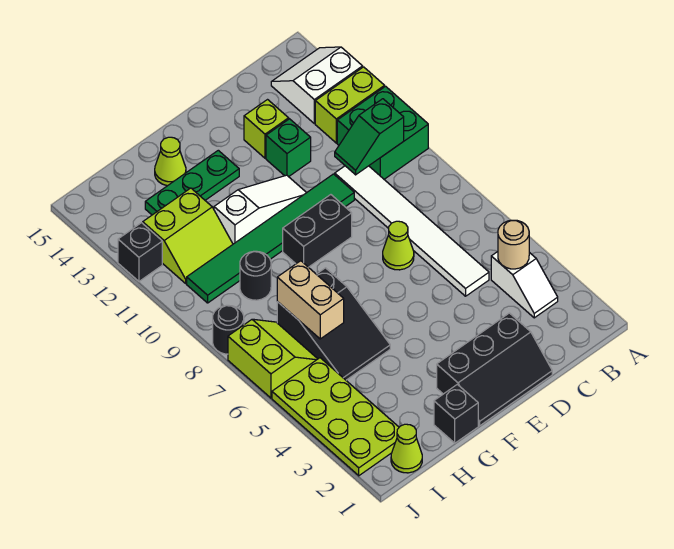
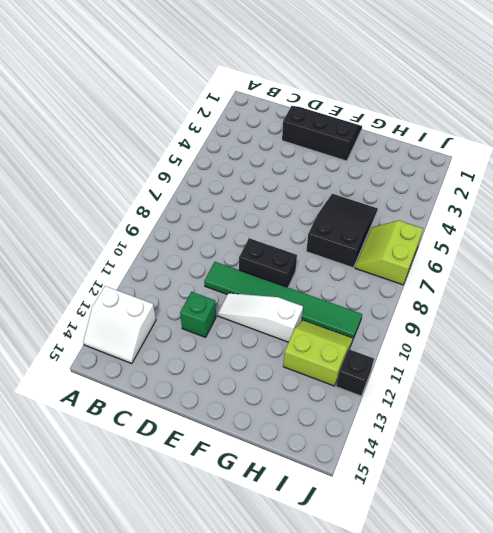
none -> green 2x2 brick [337,86,428,179]
none -> lime 1x2 brick [315,67,385,143]
none -> white 1x2 slope [491,252,558,318]

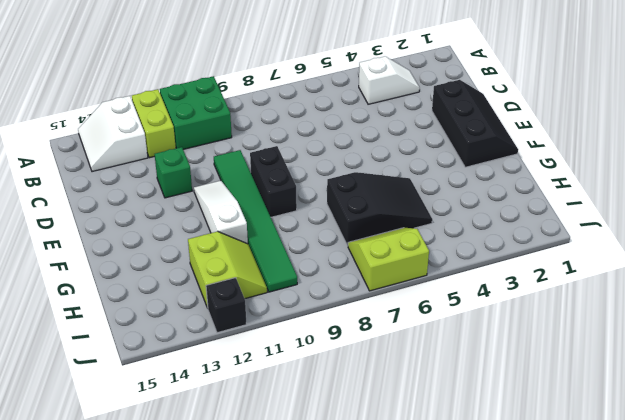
none -> white 1x6 tile [335,166,489,296]
none -> lime 1x1 cone [383,221,414,270]
none -> lime 1x1 brick [244,100,289,158]

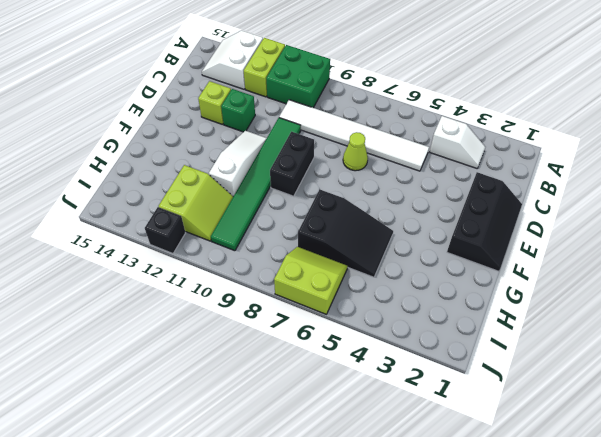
none -> green 1x3 plate [145,150,239,215]
none -> black 1x1 brick [434,384,478,443]
none -> lime 1x1 cone [155,137,186,186]

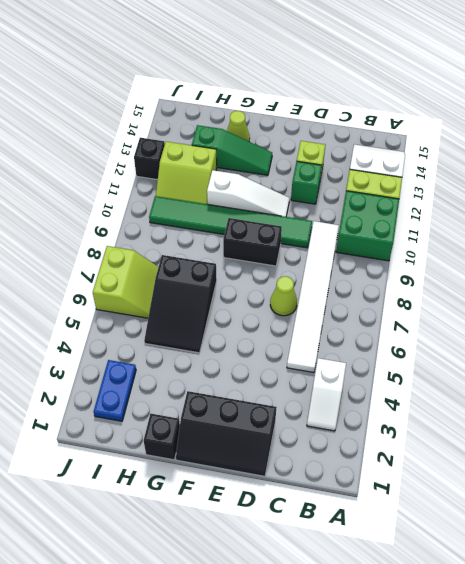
green 1x3 slope [192,125,272,175] -> green 1x3 plate [145,150,239,215]
blue 1x2 plate [94,360,136,421] -> lime 2x4 plate [272,358,399,476]
none -> black 1x1 round brick [240,251,271,300]
none -> lime 1x1 cone [391,424,422,473]
none -> black 1x1 round brick [213,305,244,354]

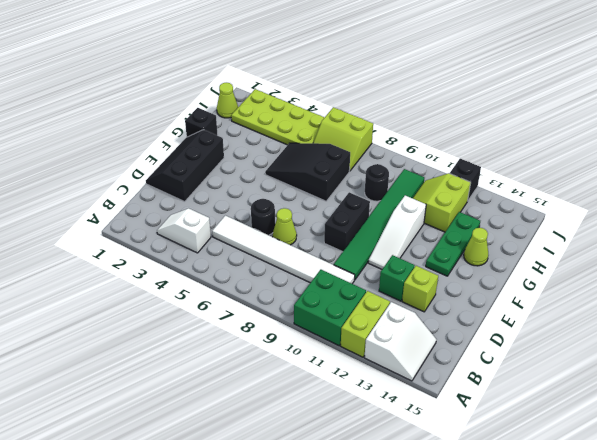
black 1x1 round brick [251,199,275,235] -> black 1x1 round brick moved to [213,305,244,354]
none -> tan 1x1 round brick [498,220,529,269]
none -> green 1x2 slope [335,99,404,175]
none -> tan 1x2 brick [277,261,344,339]

